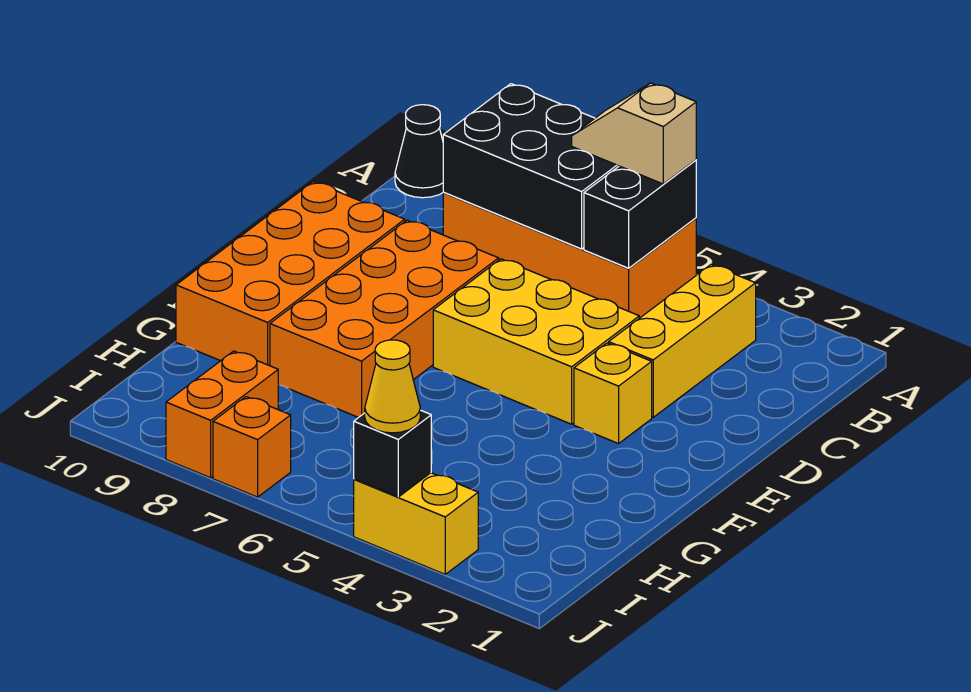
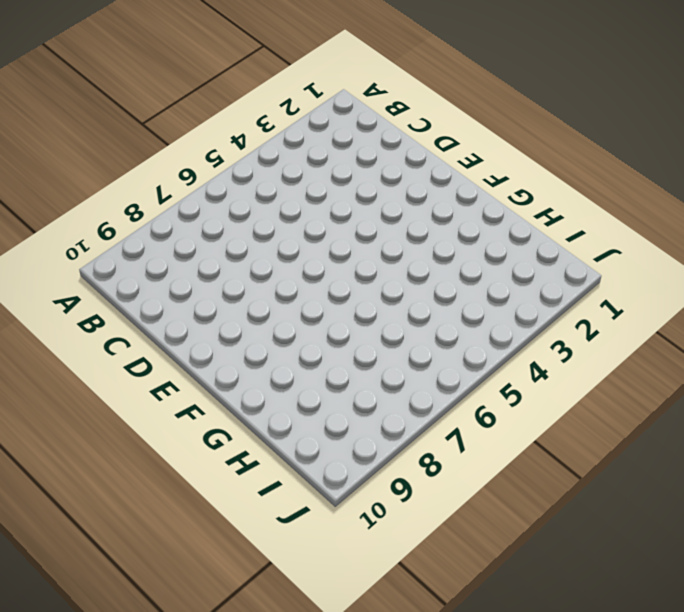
none -> orange 2x4 brick [443,193,696,318]
none -> black 1x1 cone [395,105,443,198]
none -> yellow 1x3 brick [609,265,756,417]

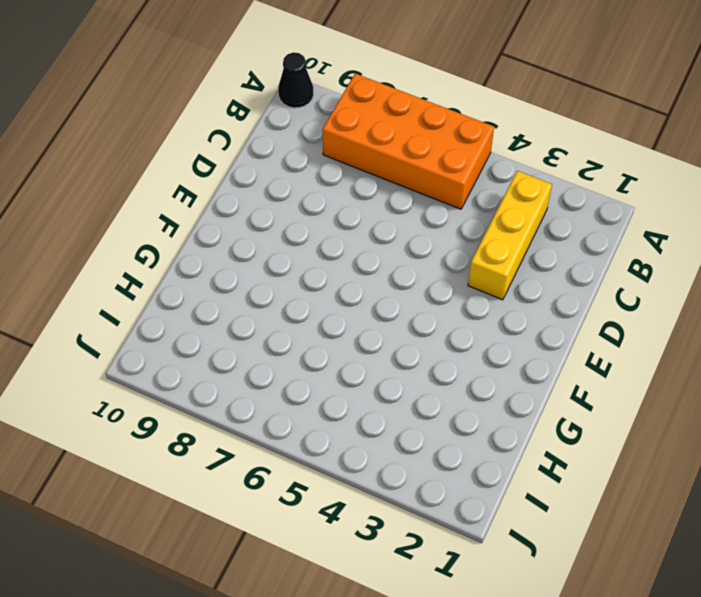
none -> yellow 2x3 brick [433,259,639,424]
none -> orange 2x4 brick [270,220,499,418]
none -> orange 2x4 brick [176,182,405,366]

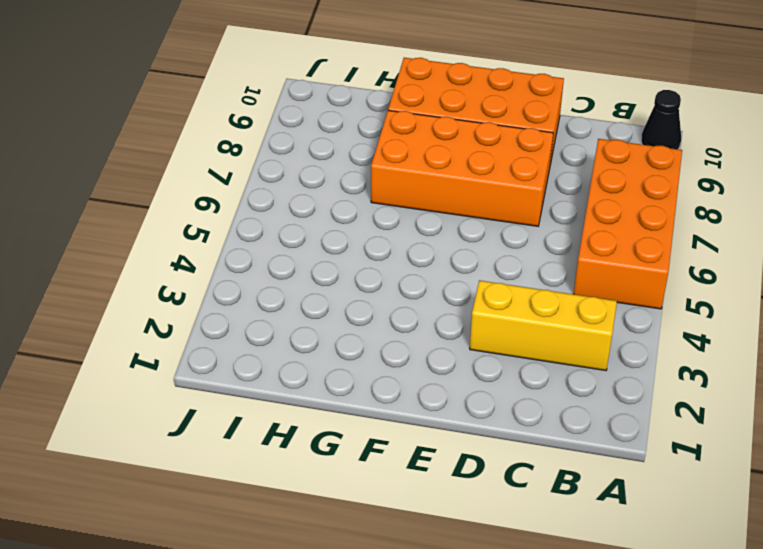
none -> yellow 2x3 brick [433,259,639,424]
none -> yellow 1x1 brick [574,343,652,444]
none -> orange 1x2 brick [166,351,278,478]

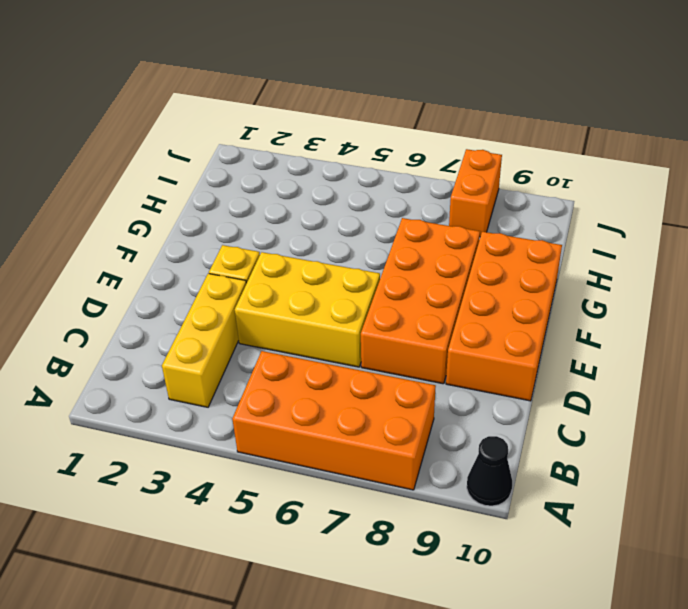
none -> yellow 1x2 brick [354,473,478,574]
none -> orange 1x1 brick [213,397,291,497]
none -> black 1x2 brick [584,160,696,268]

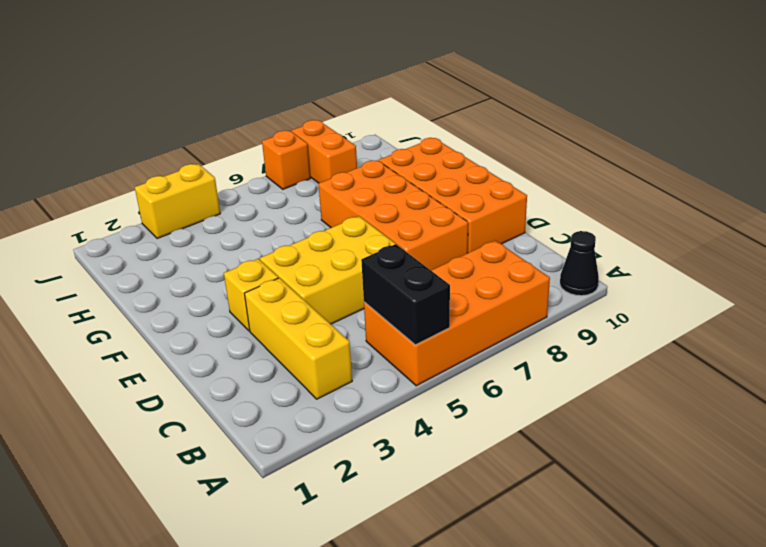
none -> black 2x3 brick [443,84,619,249]
none -> black 1x1 brick [354,410,431,497]
none -> tan 1x2 slope [572,83,696,184]

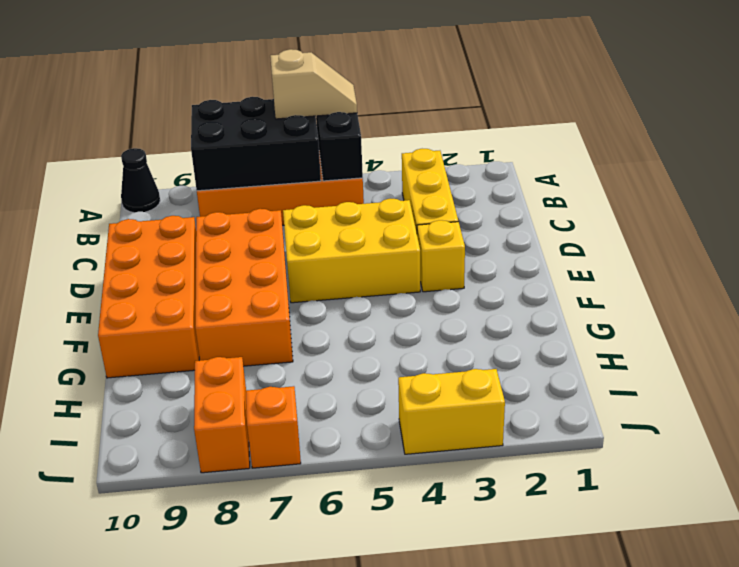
tan 1x2 slope [270,49,357,119] -> tan 1x2 slope turned to [572,83,696,184]
none -> black 1x1 brick [354,410,431,497]
none -> yellow 1x1 cone [365,340,420,433]

